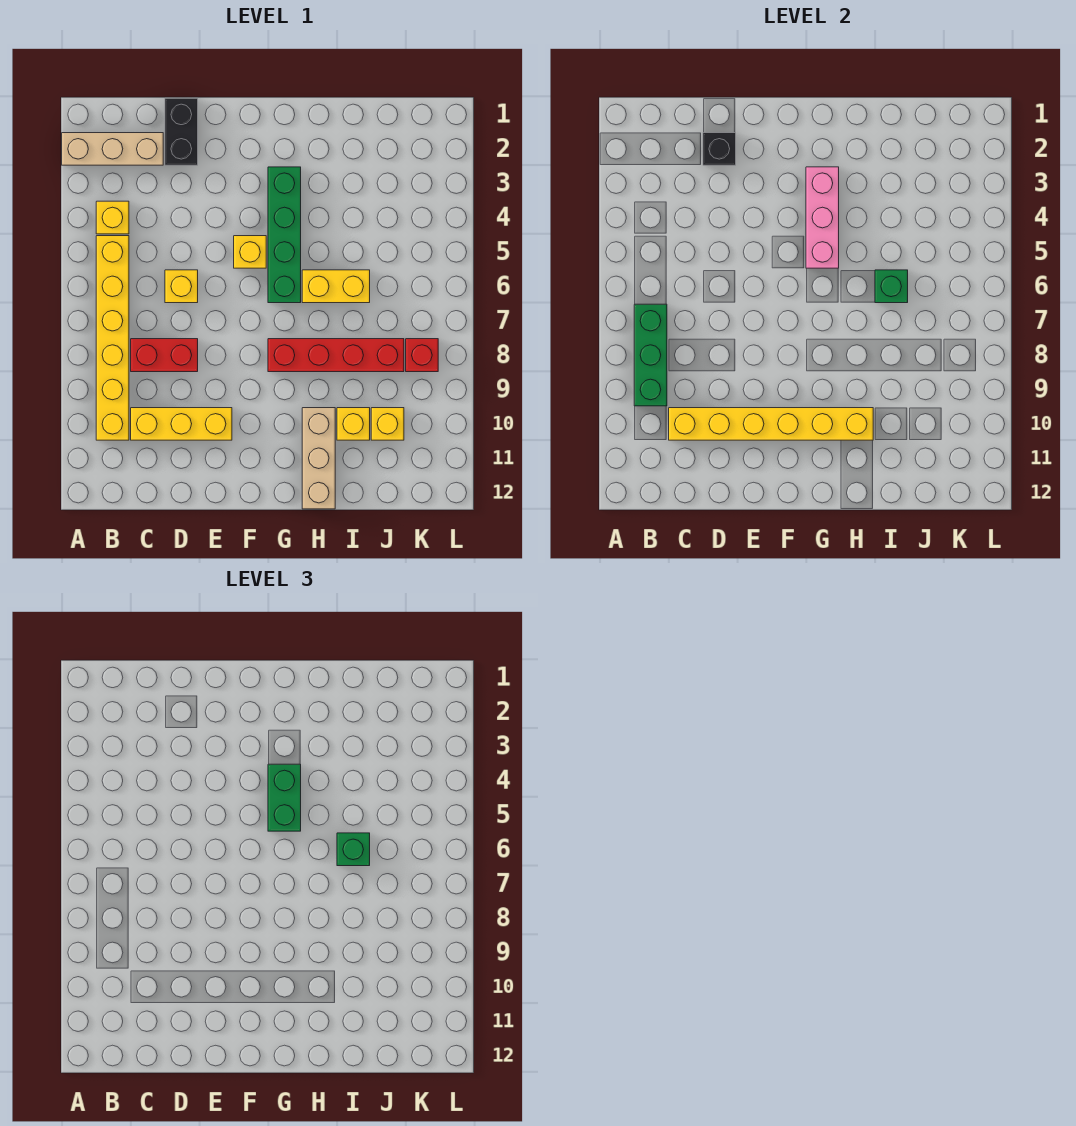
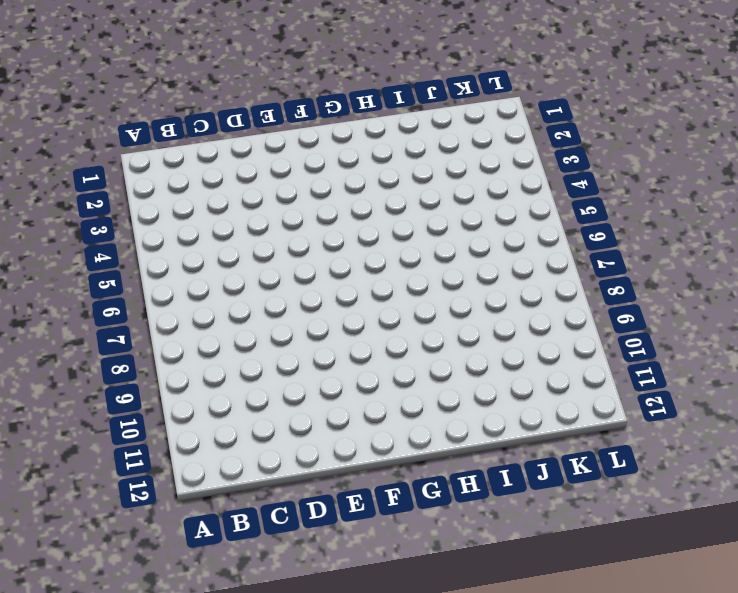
none -> tan 1x3 brick [62,133,163,165]
none -> yellow 1x1 brick [96,201,129,234]
none -> yellow 1x6 brick [96,236,129,440]

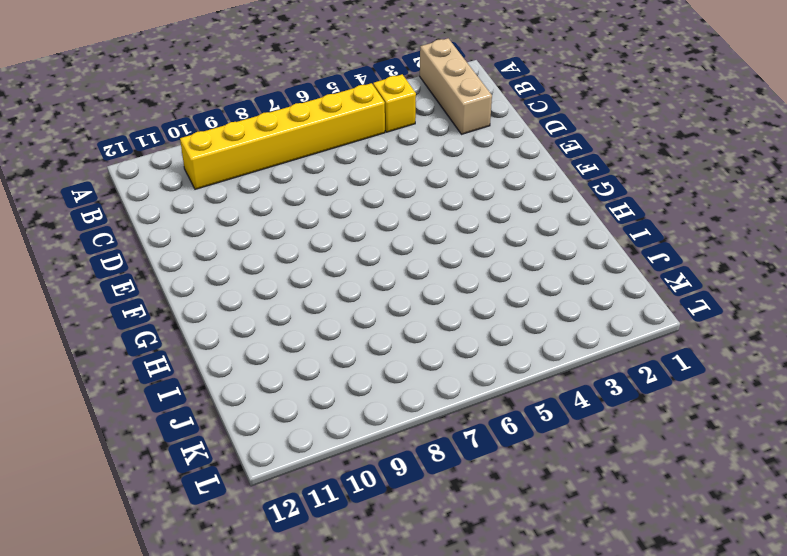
none -> red 1x2 brick [131,339,198,372]
none -> yellow 1x3 brick [131,408,232,440]
none -> black 1x2 brick [165,98,198,165]

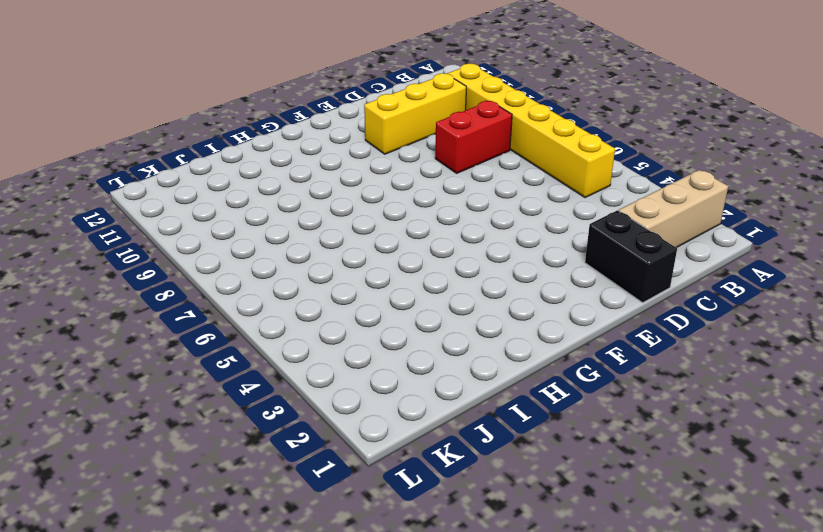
none -> yellow 1x1 brick [96,201,129,234]
none -> yellow 1x1 brick [165,270,198,303]
none -> yellow 1x1 brick [234,236,266,268]

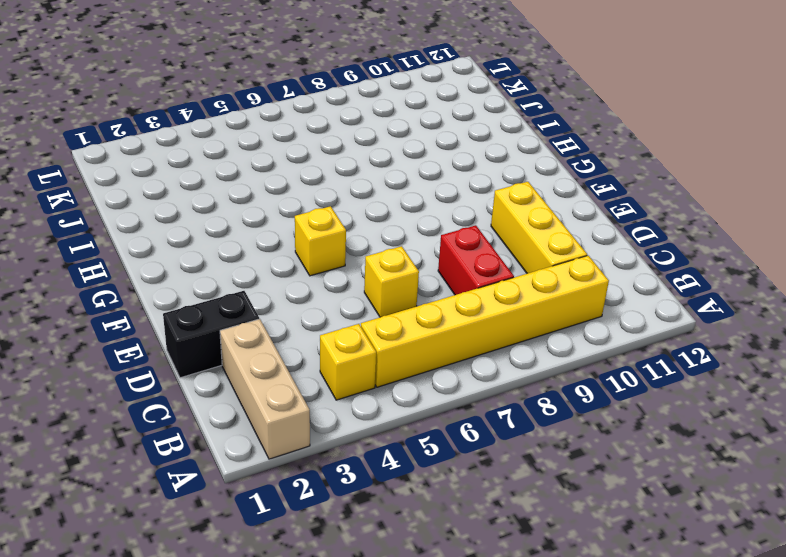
none -> green 1x4 brick [268,167,301,303]
none -> red 1x4 brick [268,339,404,372]
none -> yellow 1x2 brick [302,270,370,303]

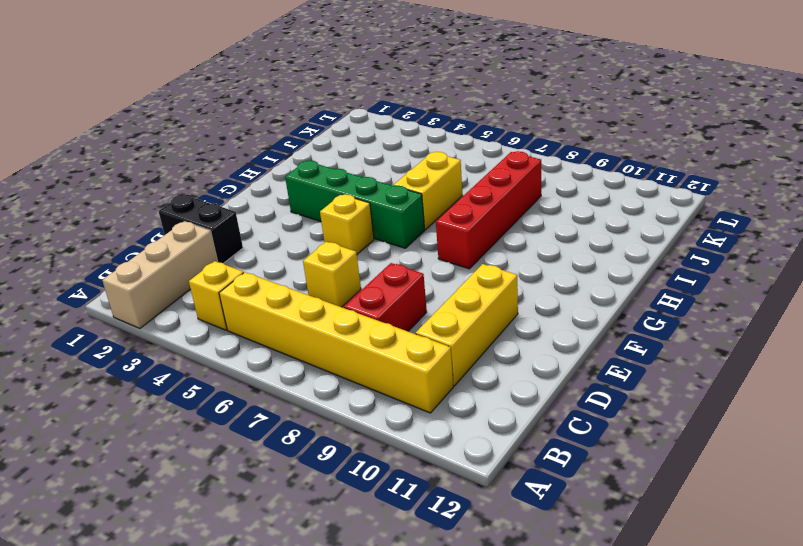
none -> tan 1x3 brick [302,408,335,509]
none -> yellow 1x1 brick [337,408,370,440]
none -> yellow 1x1 brick [371,408,404,440]

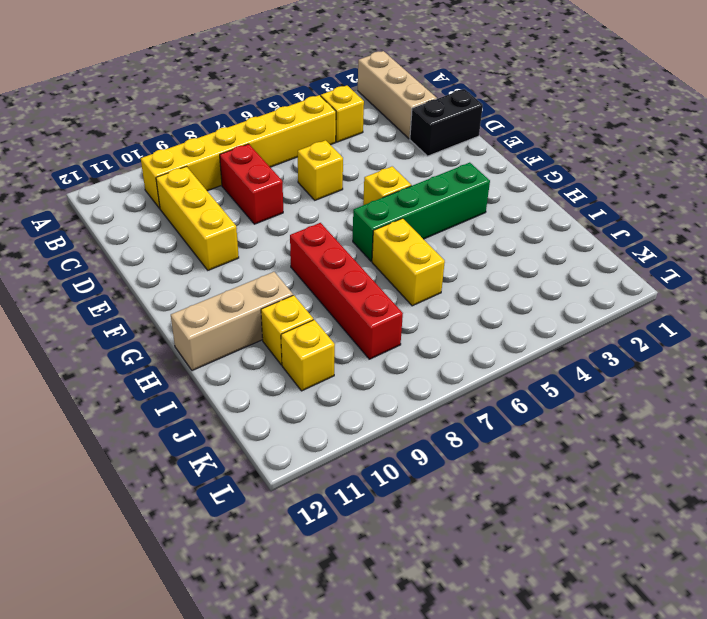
none -> red 1x1 brick [406,339,438,372]
none -> green 1x3 brick [634,304,667,406]
none -> yellow 1x6 brick [669,408,873,440]

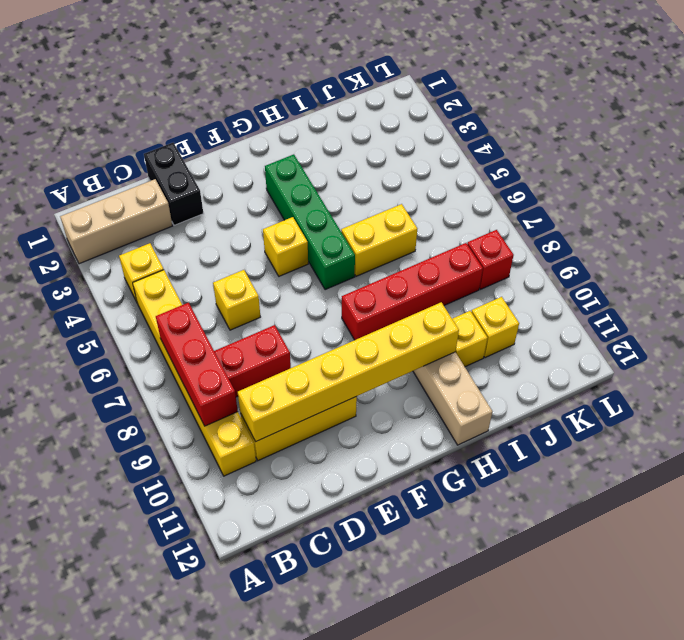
red 1x3 brick [156,302,238,426] -> green 1x3 brick [634,304,667,406]
none -> black 1x1 brick [703,133,736,165]
none -> pink 1x3 brick [806,167,839,268]
none -> green 1x1 brick [875,270,908,303]

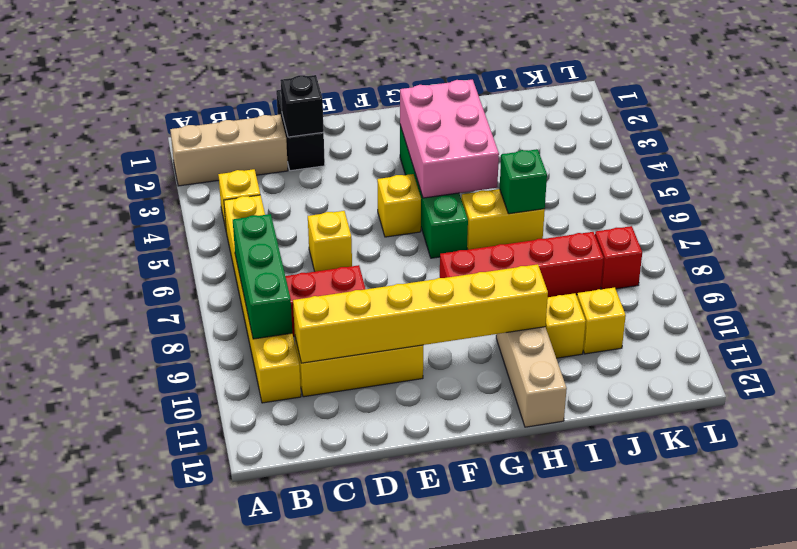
pink 2x3 brick [400,80,499,198] -> pink 1x3 brick [806,167,839,268]
none -> green 1x2 brick [268,764,301,831]
none -> green 1x1 brick [337,833,370,866]

